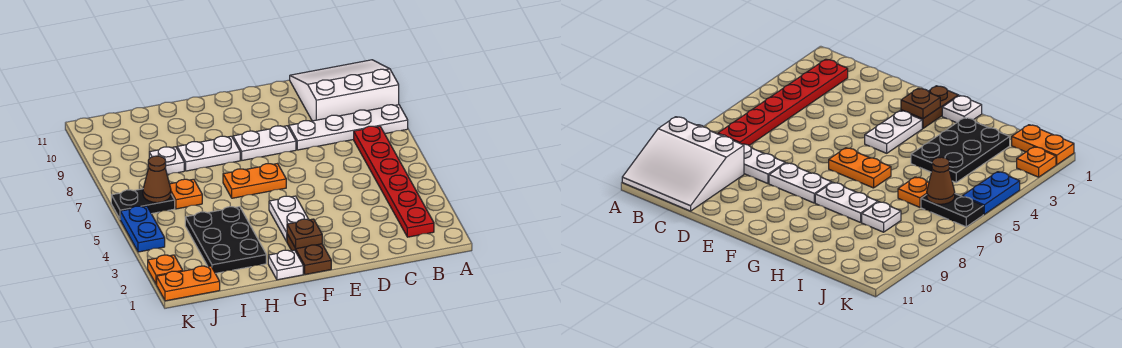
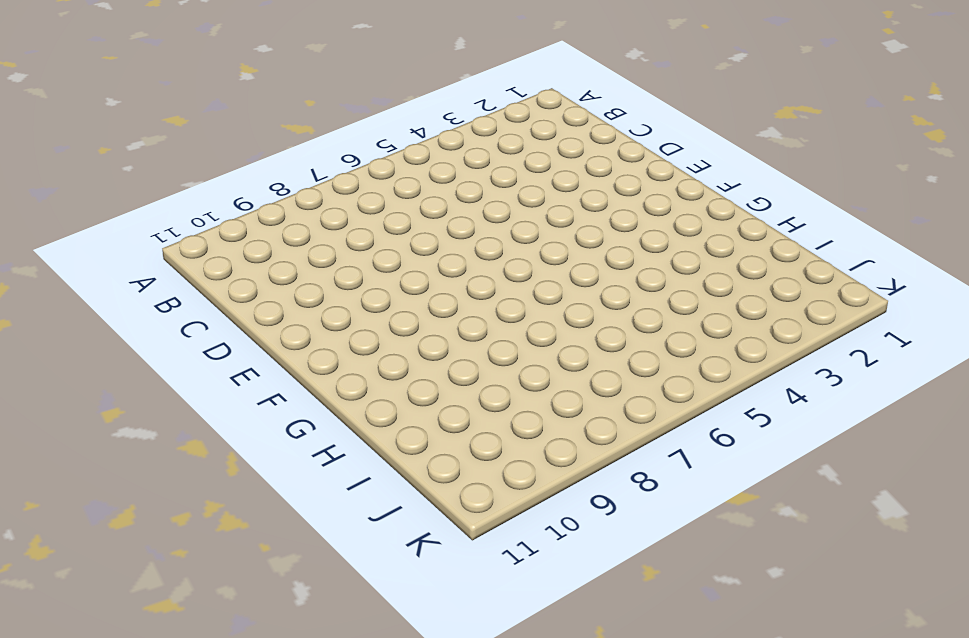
none -> white 1x4 plate [289,105,408,150]
none -> white 3x3 slope [290,60,399,121]
none -> red 1x6 plate [354,126,434,237]

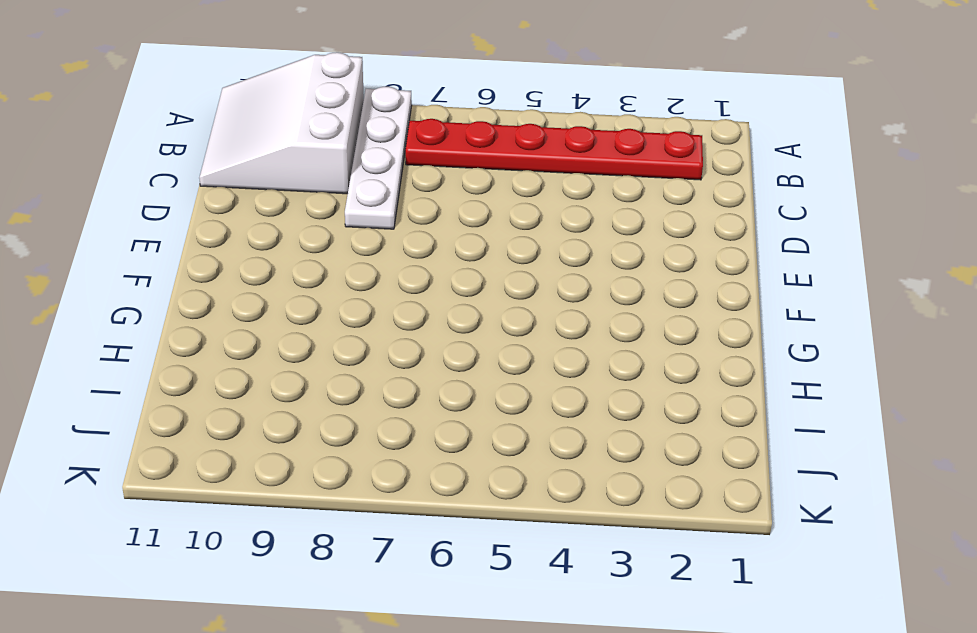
none -> white 1x2 plate [233,126,296,160]
none -> brown 1x2 plate [287,234,331,274]
none -> white 1x2 plate [269,196,309,241]

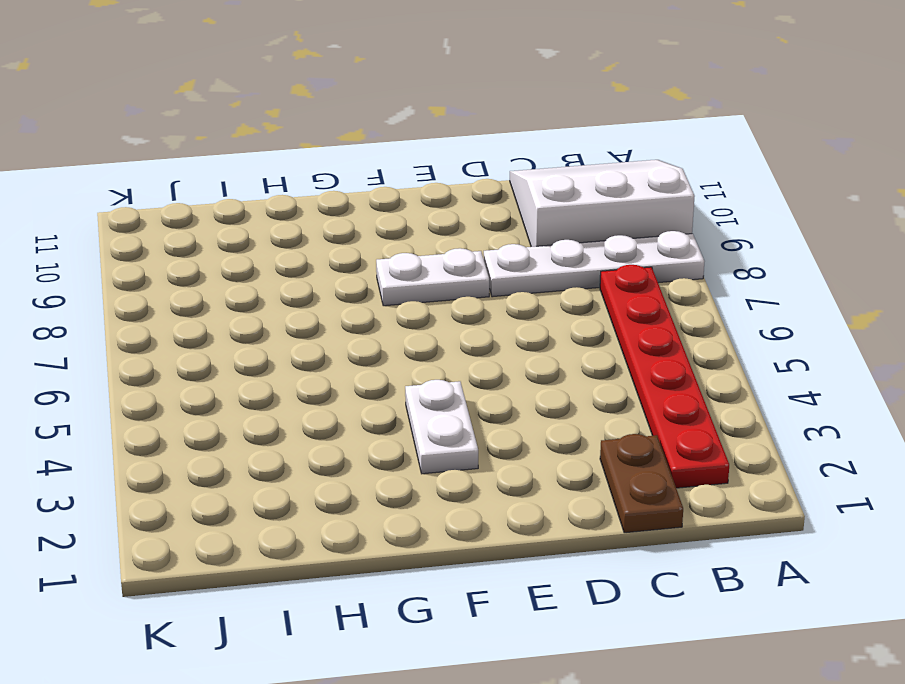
brown 1x2 plate [600,434,683,533] -> brown 1x2 plate moved to [287,234,331,274]
none -> orange 1x2 plate [223,164,286,198]
none -> white 1x1 plate [268,250,303,280]
none -> white 1x2 plate [177,136,240,171]

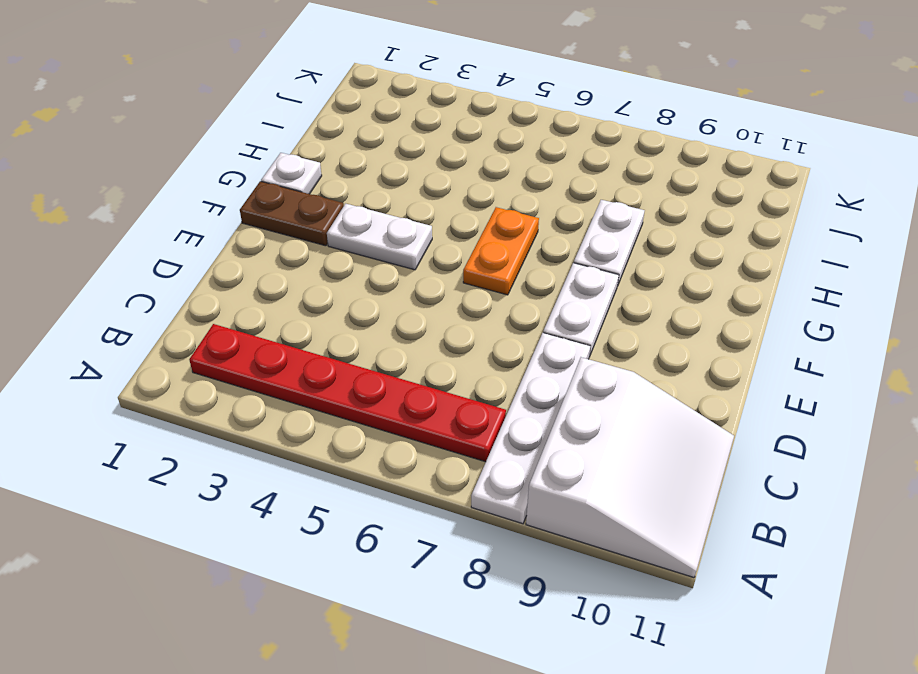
none -> black 2x3 plate [185,207,266,273]
none -> orange 1x1 plate [170,179,202,209]
none -> white 1x1 plate [149,147,184,175]

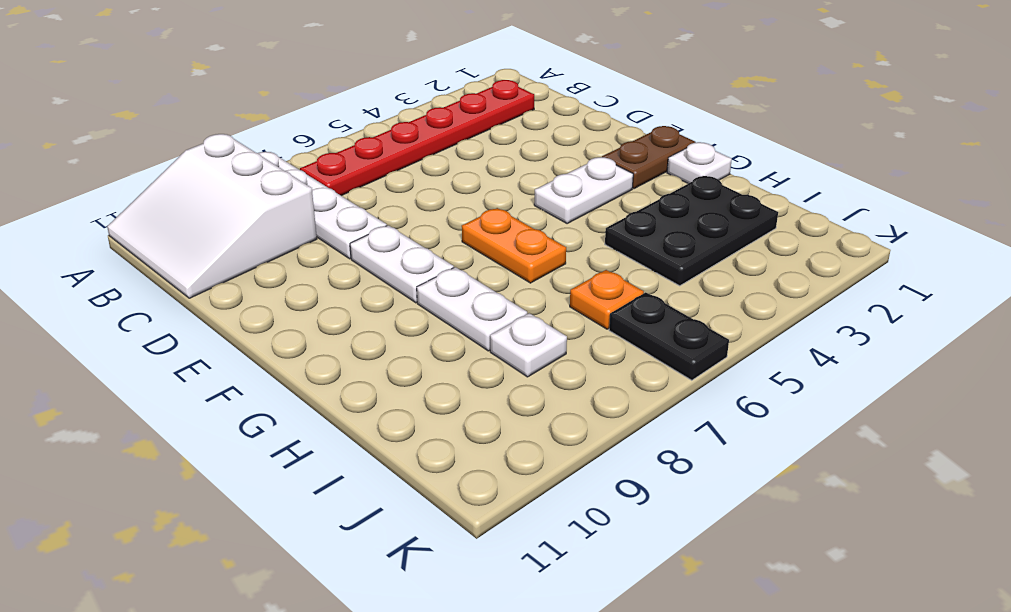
none -> orange 1x2 plate [157,266,220,301]
none -> orange 1x1 plate [148,255,183,285]
none -> blue 1x2 plate [120,206,165,252]

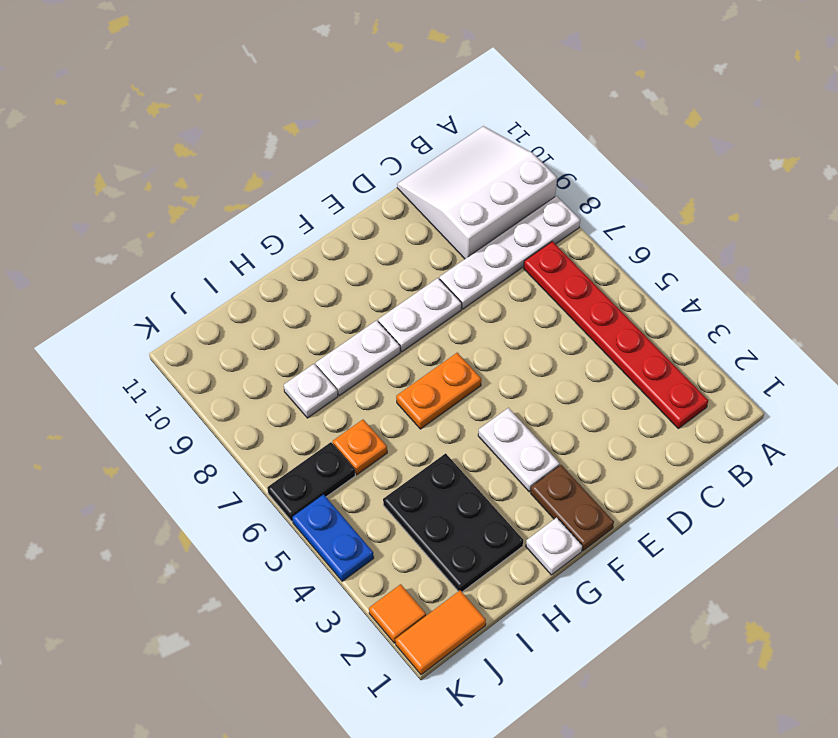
orange 1x2 tile [395,591,486,675] -> orange 1x2 plate [157,266,220,301]
orange 1x1 tile [369,584,426,643] -> orange 1x1 plate [148,255,183,285]
none -> brown 1x1 plate [287,219,322,249]
none -> brown 1x1 cone [143,156,171,203]

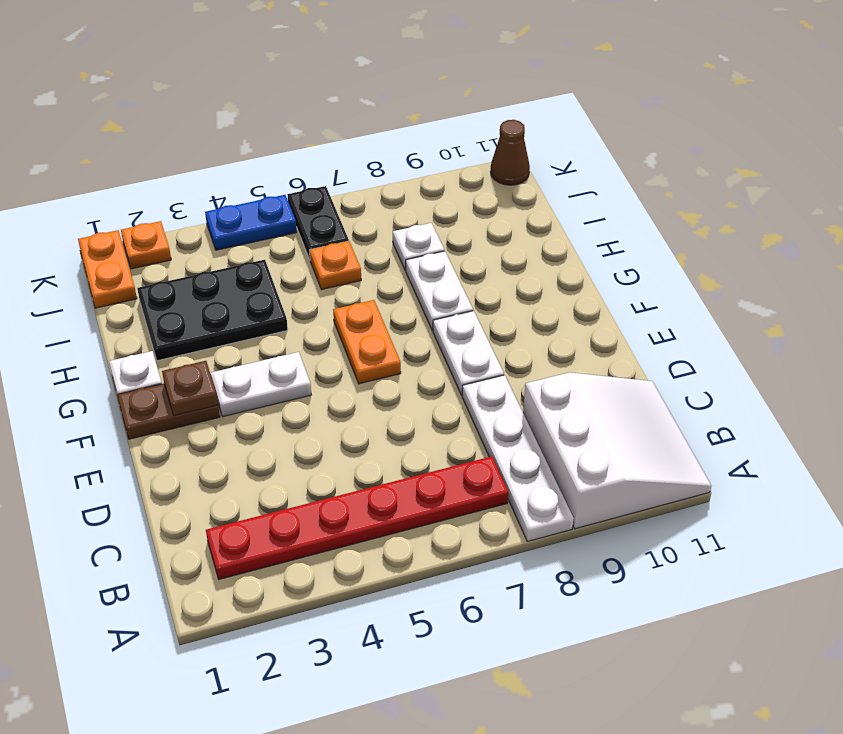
brown 1x1 cone [490,120,530,185] -> brown 1x1 cone moved to [143,156,171,203]

